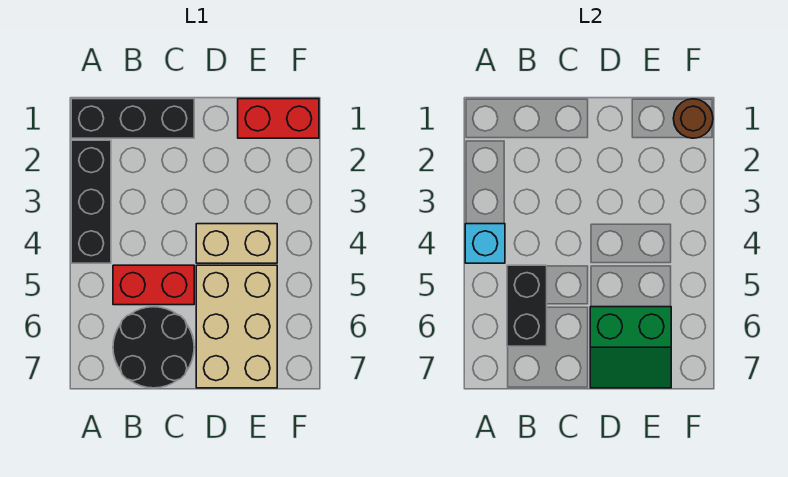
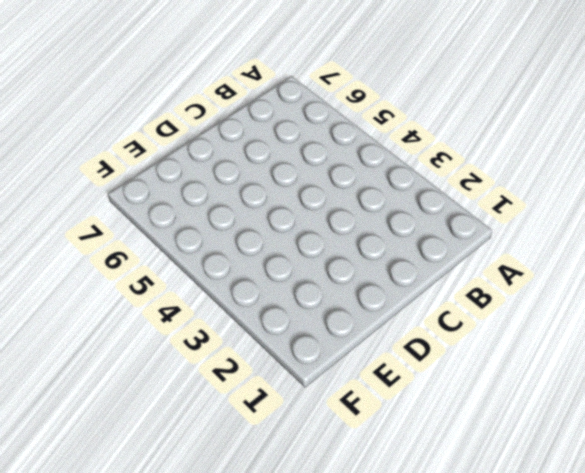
none -> black 1x3 brick [71,99,194,138]
none -> black 1x3 brick [71,140,111,263]

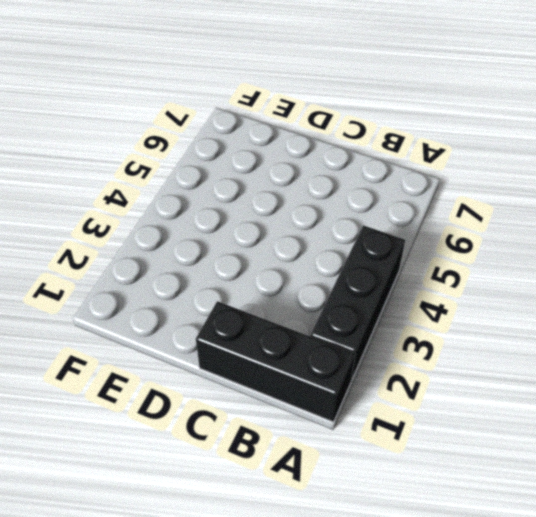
none -> red 1x2 brick [113,265,194,305]
none -> black 2x2 round brick [113,307,194,388]

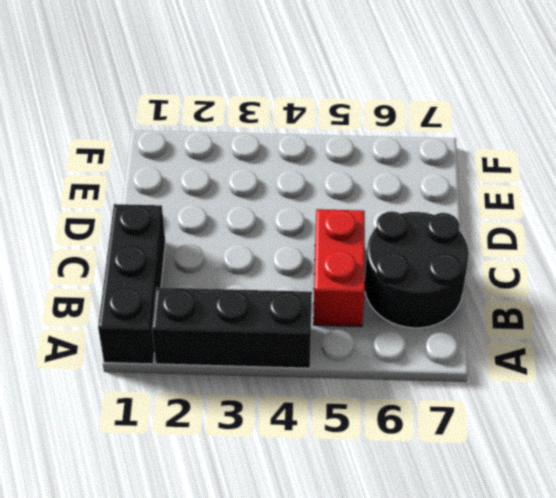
none -> tan 1x2 brick [196,224,277,263]
none -> tan 2x3 brick [196,265,277,388]

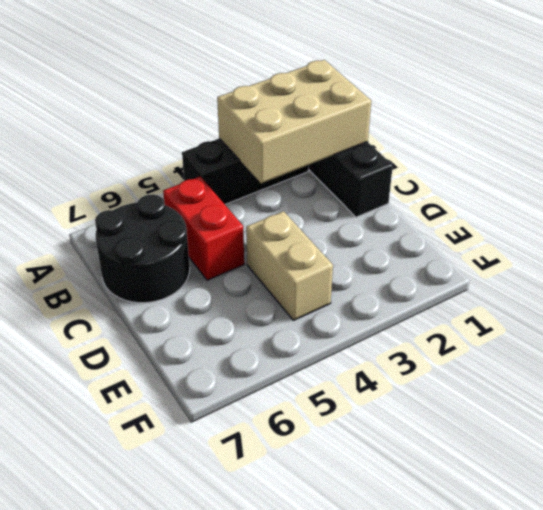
tan 2x3 brick [217,60,371,183] -> tan 2x3 brick moved to [196,265,277,388]
none -> red 1x2 brick [238,99,319,138]
none -> cyan 1x1 brick [465,224,505,263]

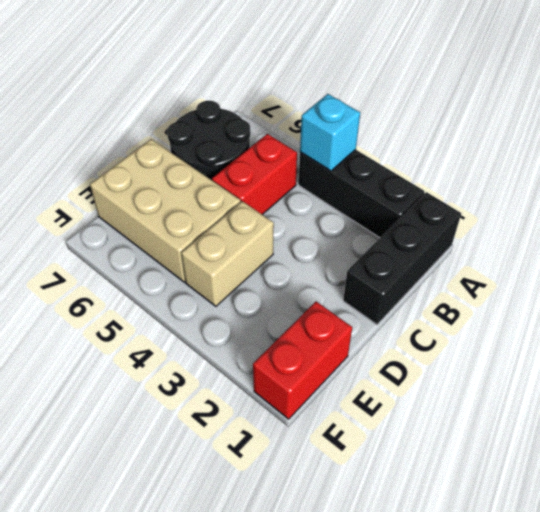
none -> black 1x2 brick [507,265,547,346]
none -> green 2x2 slope [590,307,671,388]

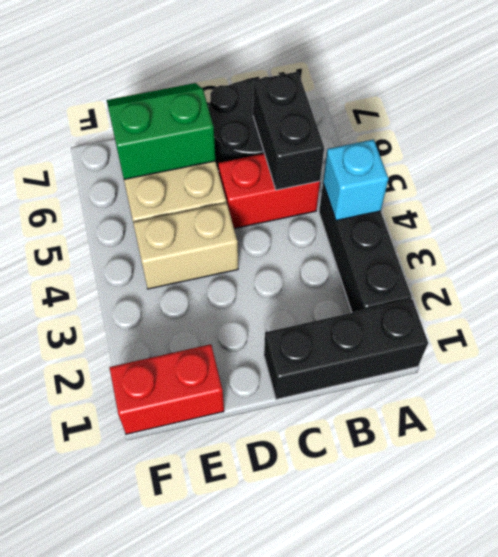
none -> brown 1x1 round brick [673,99,713,138]

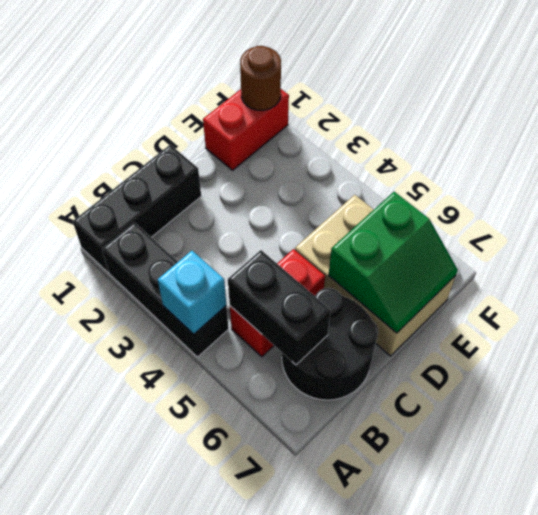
none -> tan 1x2 brick [196,224,277,263]

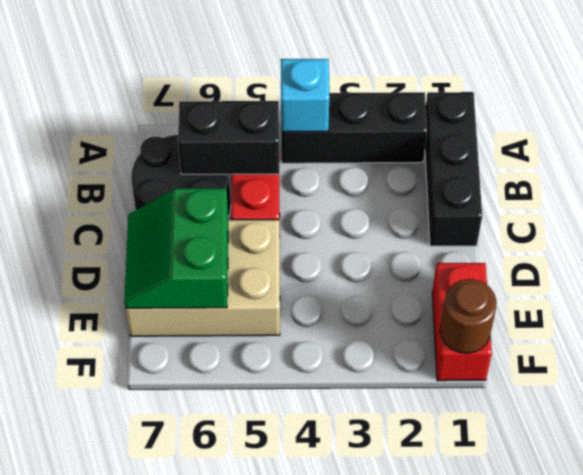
none -> tan 1x2 brick [196,224,277,263]

